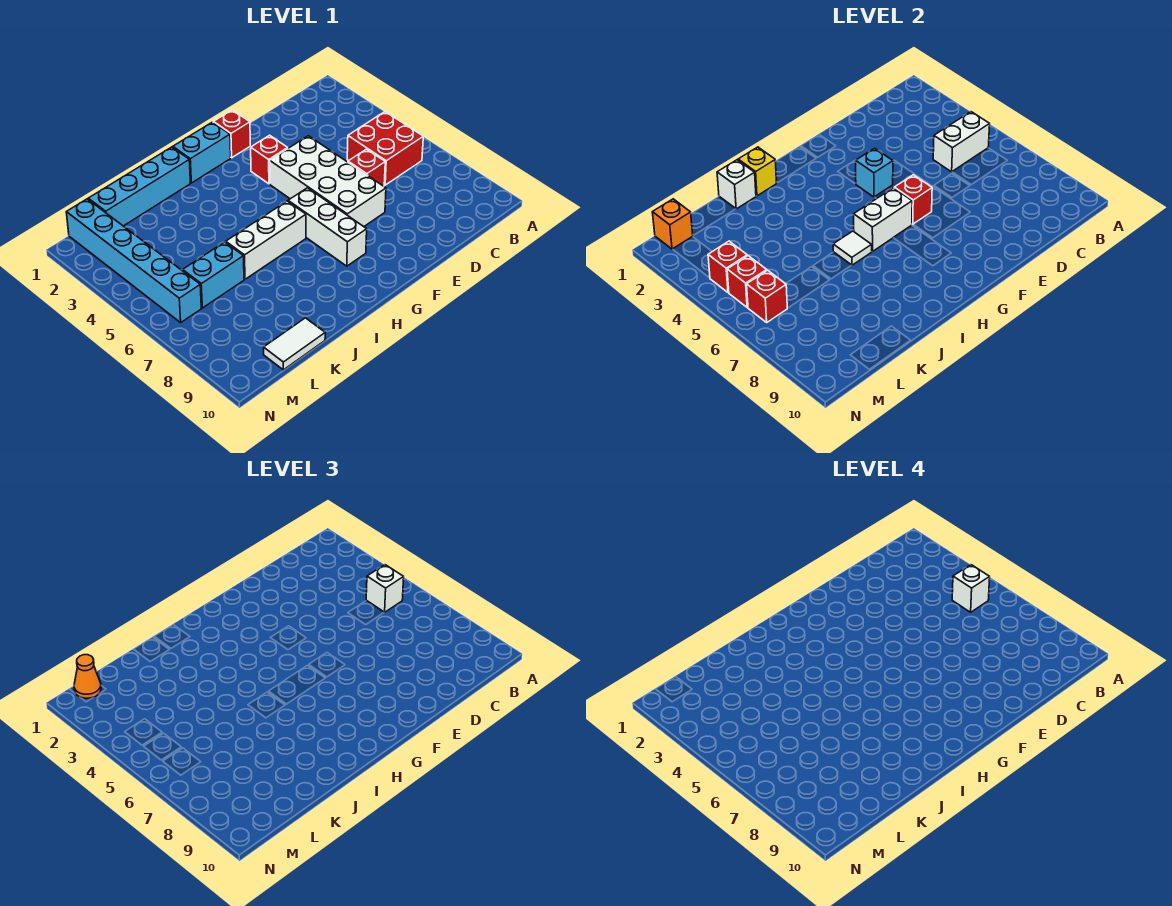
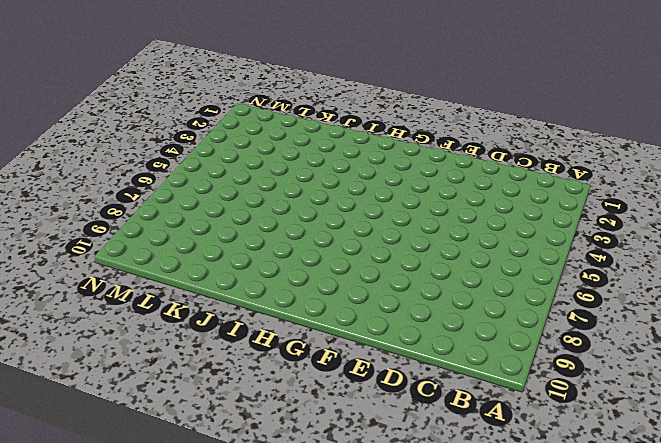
none -> red 2x2 brick [347,112,423,185]
none -> red 1x1 brick [348,149,385,186]
none -> white 2x4 brick [270,136,386,227]

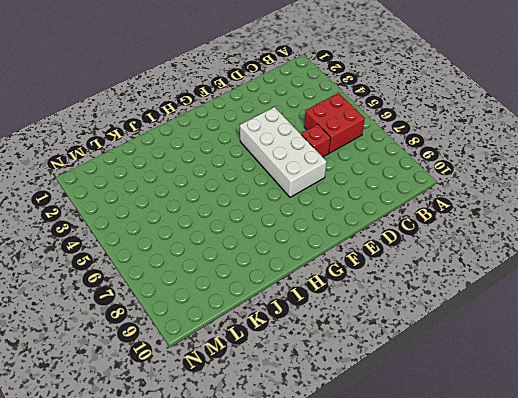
none -> red 1x1 brick [213,110,250,158]
none -> red 1x1 brick [251,135,288,184]
none -> cyan 1x2 brick [173,122,231,183]

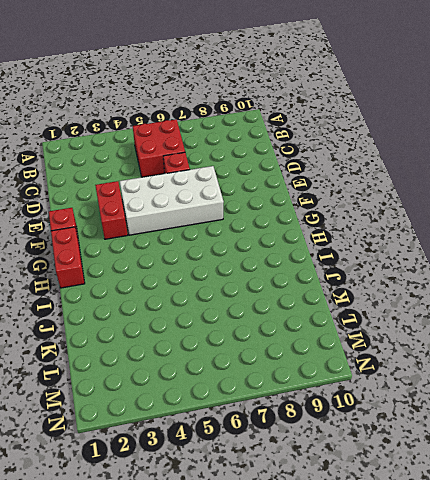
red 1x2 brick [95,181,128,239] -> red 1x1 brick [251,135,288,184]
red 1x2 brick [51,227,85,288] -> cyan 1x2 brick [173,122,231,183]
none -> white 1x3 brick [288,188,367,266]
none -> white 1x3 brick [226,201,306,279]
none -> cyan 1x4 brick [88,147,191,226]

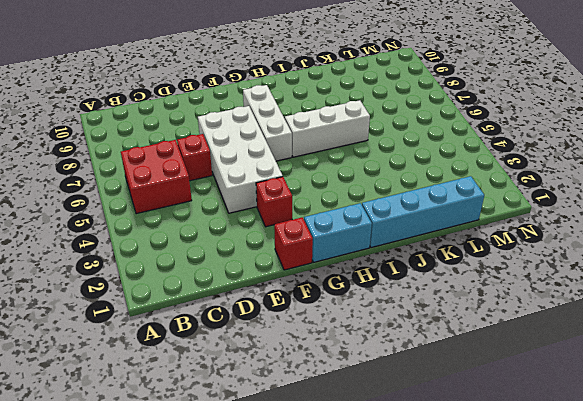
none -> cyan 1x2 brick [183,242,244,308]
none -> white 1x2 tile [264,318,325,370]
none -> cyan 1x6 brick [66,199,201,322]

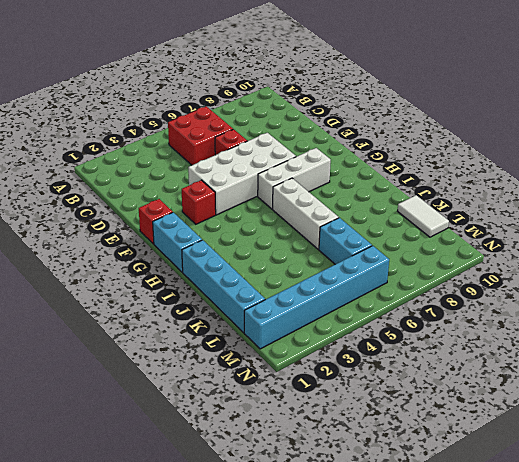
none -> white 1x2 brick [933,112,990,172]
none -> cyan 1x1 brick [856,148,893,197]
none -> red 1x1 brick [894,175,932,224]

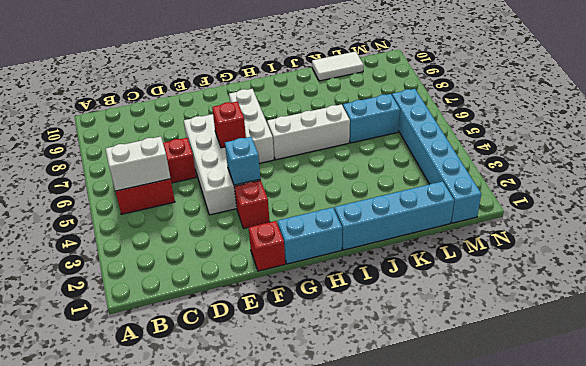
none -> white 1x2 brick [854,188,912,251]
none -> yellow 1x1 brick [738,147,777,196]
none -> white 1x1 tile [833,231,872,265]

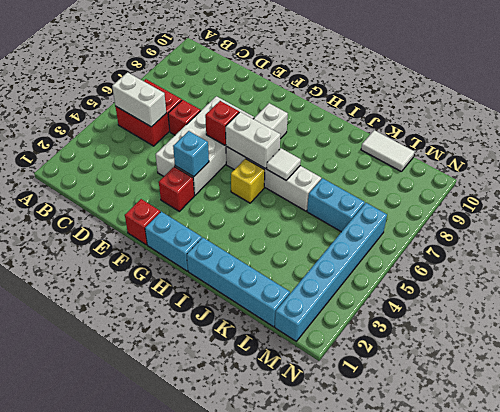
yellow 1x1 brick [231,159,265,203] -> yellow 1x1 brick moved to [738,147,777,196]
none -> white 1x1 brick [717,160,756,209]
none -> orange 1x1 brick [652,199,693,249]
none -> red 1x1 brick [708,241,747,293]

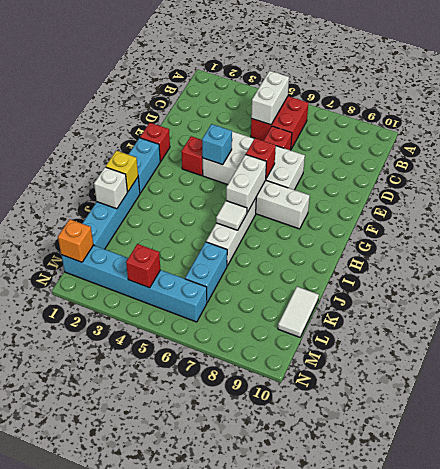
none -> red 1x1 brick [727,256,767,307]
none -> red 1x1 brick [747,270,787,322]
none -> white 1x1 brick [366,565,404,612]

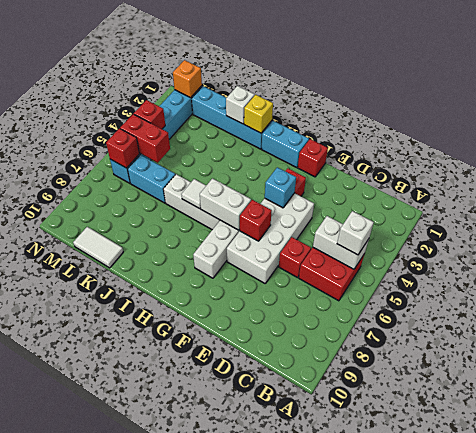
red 1x2 brick [120,114,170,163] -> red 1x1 brick [727,256,767,307]
none -> orange 1x1 cone [74,655,101,698]
none -> white 1x1 brick [952,565,990,612]

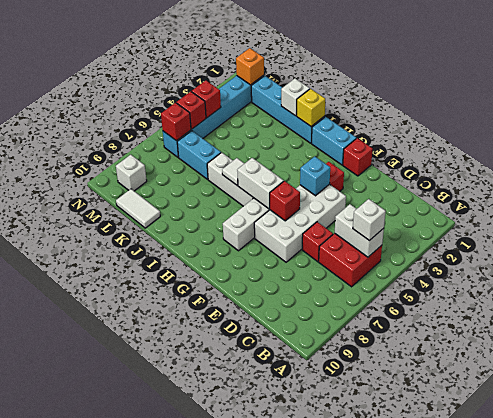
white 1x1 brick [116,155,147,191] -> white 1x1 brick moved to [952,565,990,612]
none -> orange 1x1 cone [74,655,101,698]

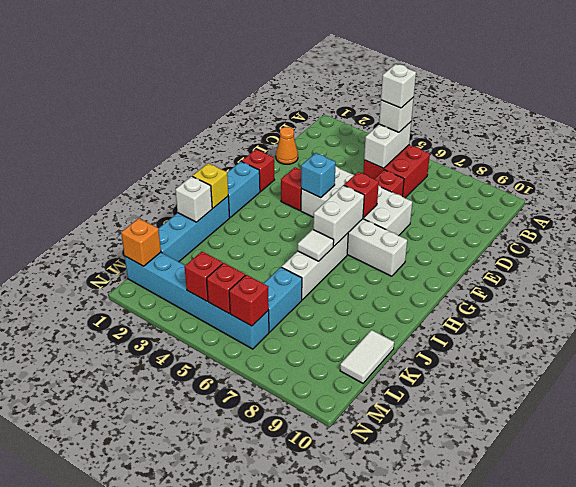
orange 1x1 cone [276,127,298,164] -> orange 1x1 cone moved to [74,655,101,698]

